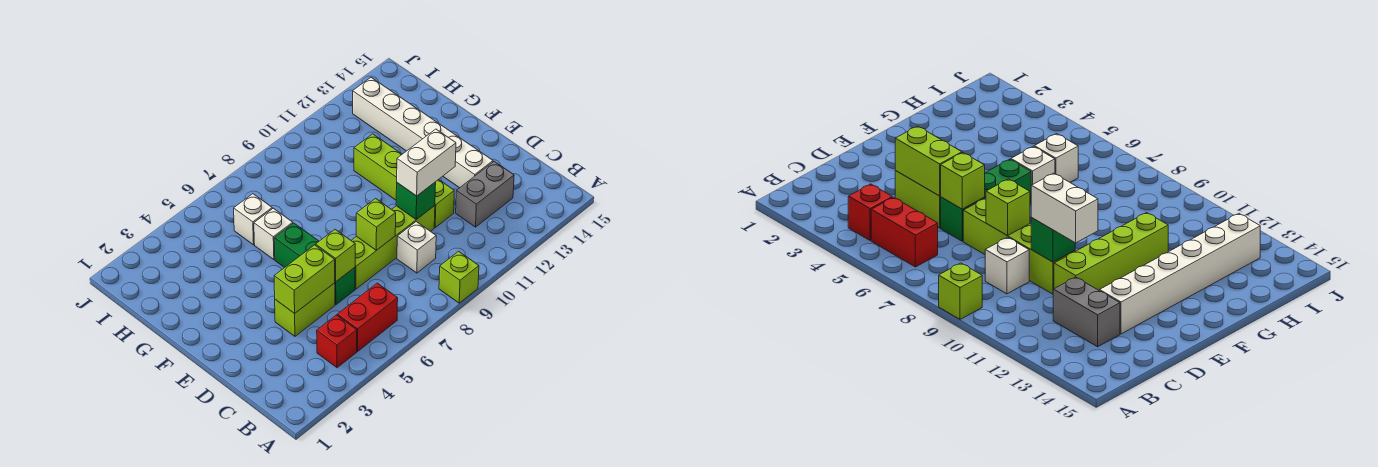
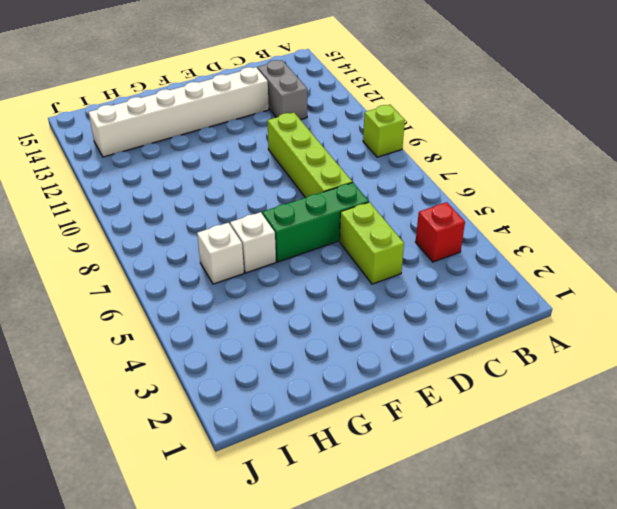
none -> red 1x2 brick [337,283,398,351]
none -> white 1x1 brick [397,222,436,273]
none -> lime 1x4 brick [354,134,454,227]

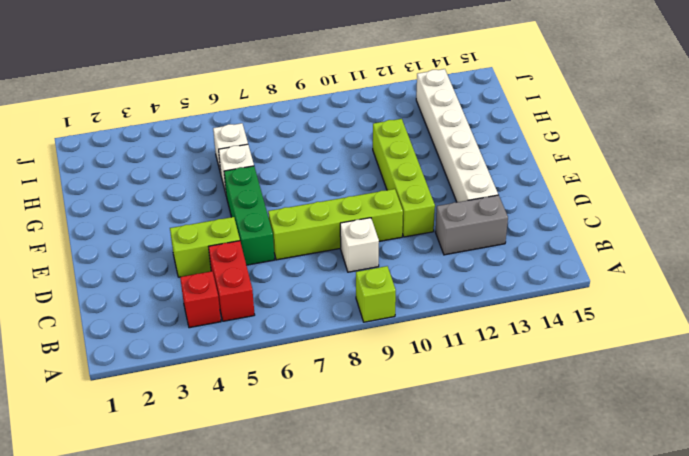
red 1x2 brick [208,241,255,321] -> red 1x2 brick turned to [337,283,398,351]
none -> lime 1x2 brick [274,245,335,313]
none -> lime 1x1 brick [316,229,355,282]
none -> lime 1x1 brick [356,198,396,250]

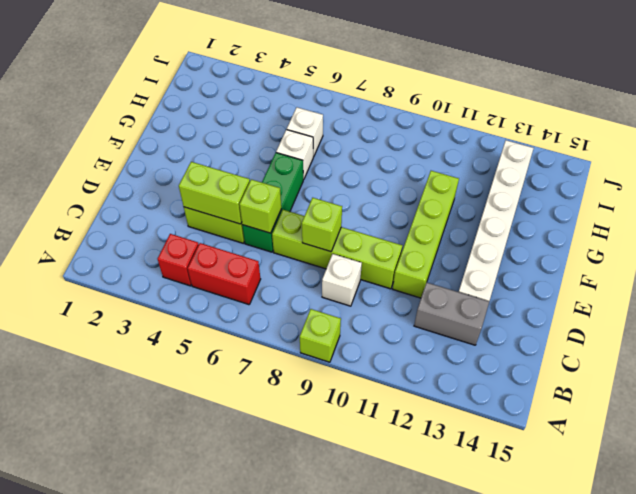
none -> green 1x1 brick [396,182,436,220]
none -> white 1x2 brick [397,129,456,196]

